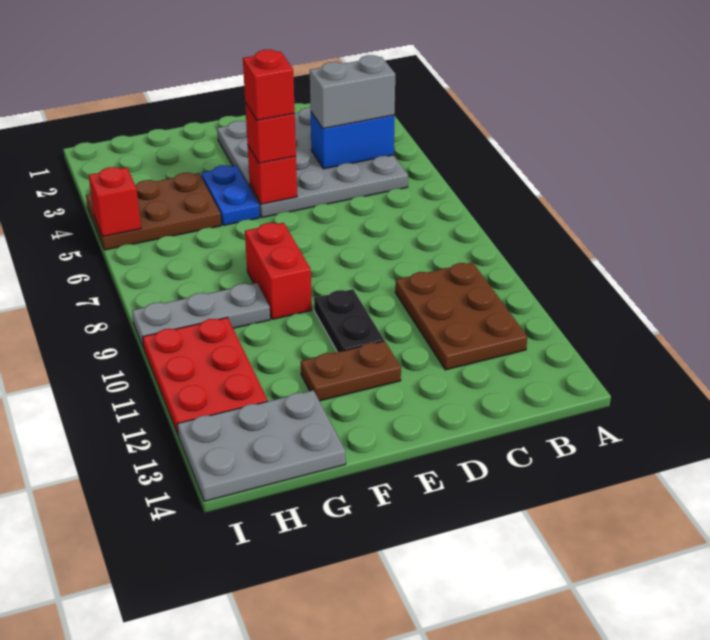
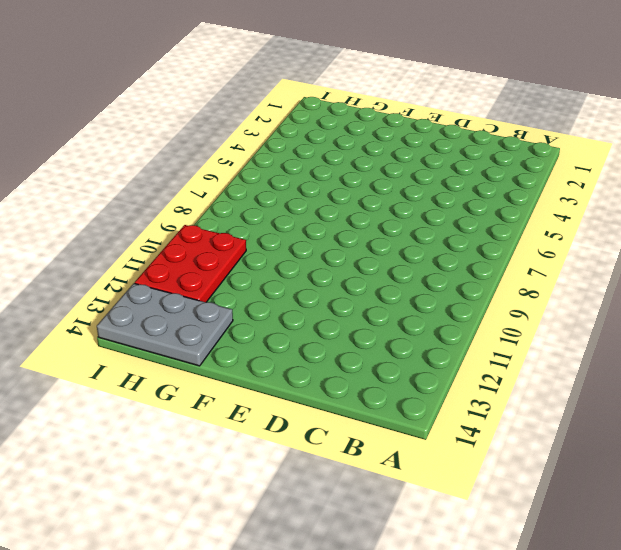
none -> grey 4x4 plate [217,108,408,217]
none -> brown 2x3 plate [395,262,527,370]
none -> black 1x2 plate [314,289,384,352]

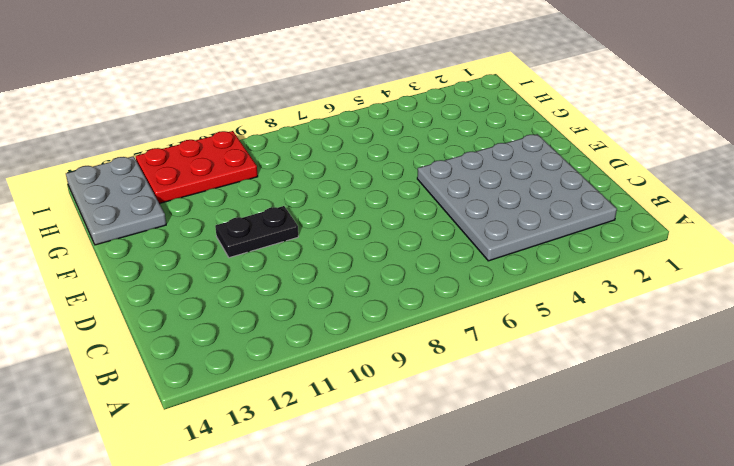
none -> brown 2x3 plate [395,262,527,370]
none -> brown 1x2 plate [301,341,401,401]
none -> blue 1x2 plate [201,165,260,225]

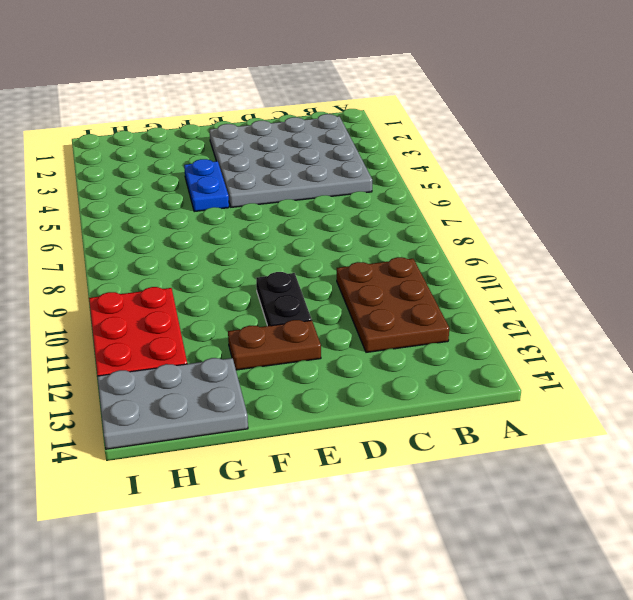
none -> red 1x2 brick [245,223,312,319]
none -> brown 2x3 plate [86,173,221,250]
none -> grey 1x3 plate [132,283,270,348]

